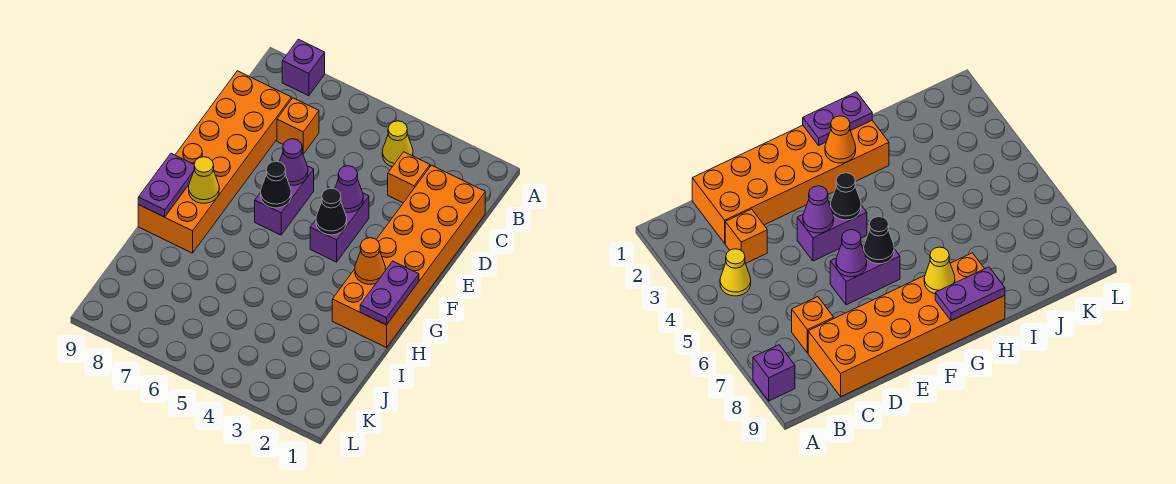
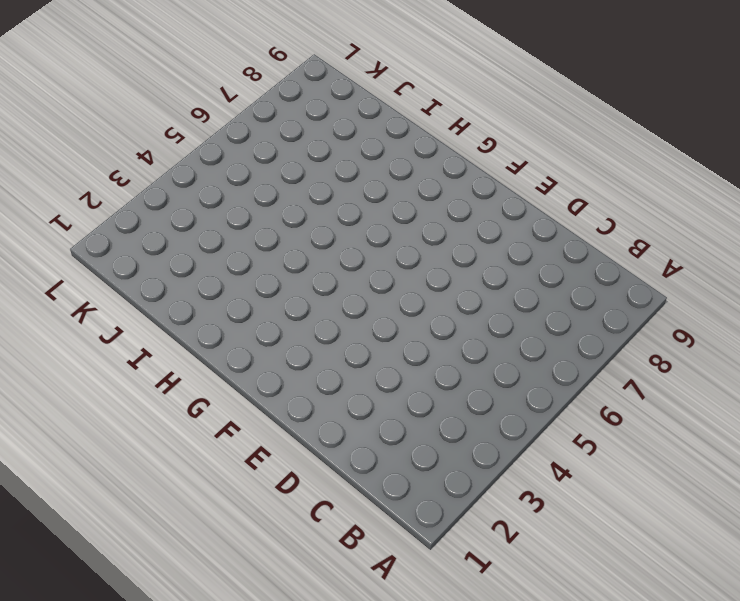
none -> purple 1x1 brick [282,39,325,96]
none -> yellow 1x1 cone [382,121,413,167]
none -> orange 2x6 brick [332,165,485,348]

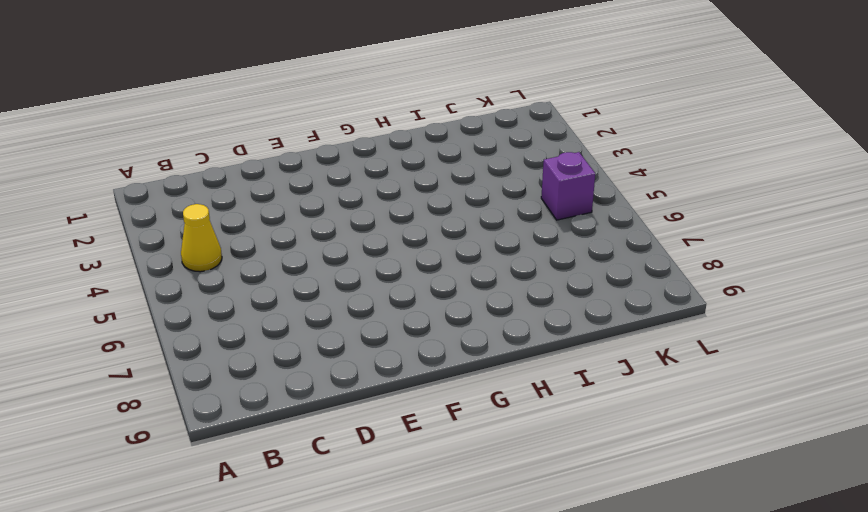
purple 1x1 brick [541,152,595,220] -> purple 1x1 brick moved to [282,39,325,96]
none -> orange 2x6 brick [332,165,485,348]
none -> orange 1x1 brick [388,152,430,203]
none -> orange 1x1 brick [277,98,319,154]

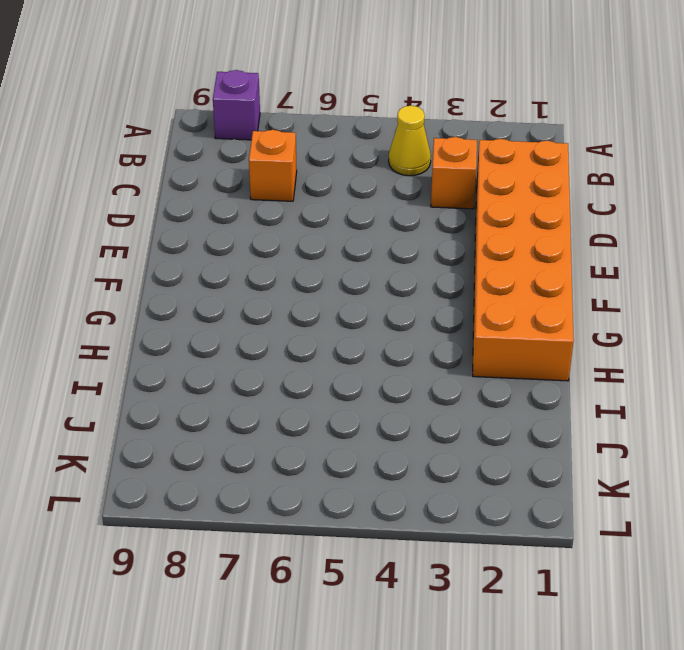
none -> orange 2x6 brick [138,71,291,253]
none -> purple 1x2 brick [310,193,369,262]
none -> purple 1x2 brick [255,166,314,235]

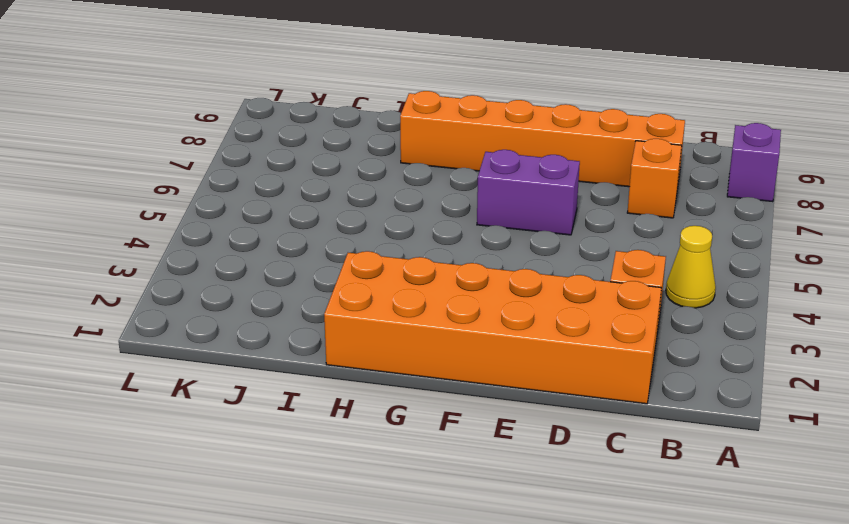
orange 1x6 brick [400,91,685,189] -> orange 2x6 brick [138,71,291,253]
none -> purple 1x2 brick [310,193,369,262]
none -> purple 1x1 cone [335,166,363,212]
none -> purple 1x1 cone [279,139,308,185]

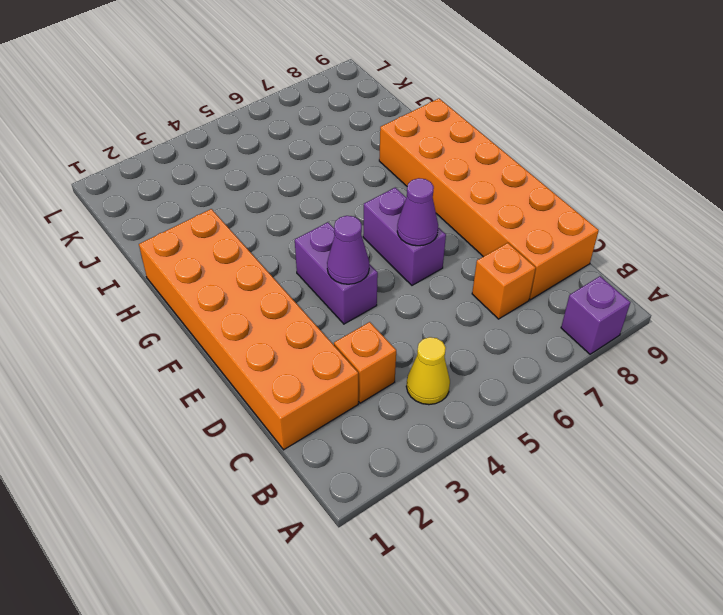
none -> black 1x1 cone [316,188,347,235]
none -> black 1x1 cone [261,161,291,208]
none -> purple 1x2 plate [360,261,419,325]

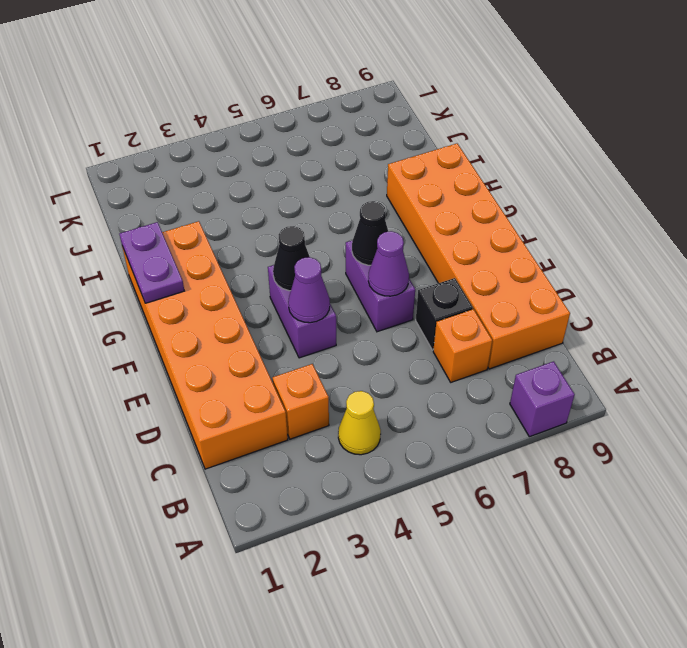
black 1x1 brick [416,278,473,350] -> none
none -> orange 1x1 cone [355,238,385,284]
none -> yellow 1x1 cone [189,157,219,203]
none -> purple 1x2 plate [138,153,194,217]

